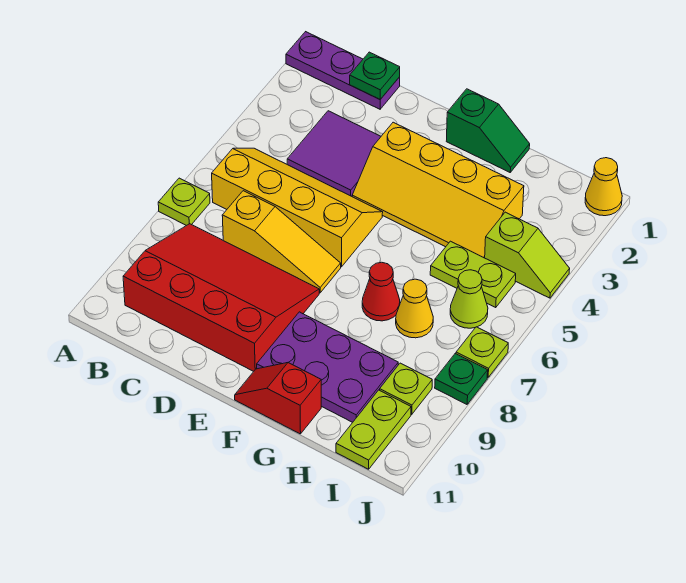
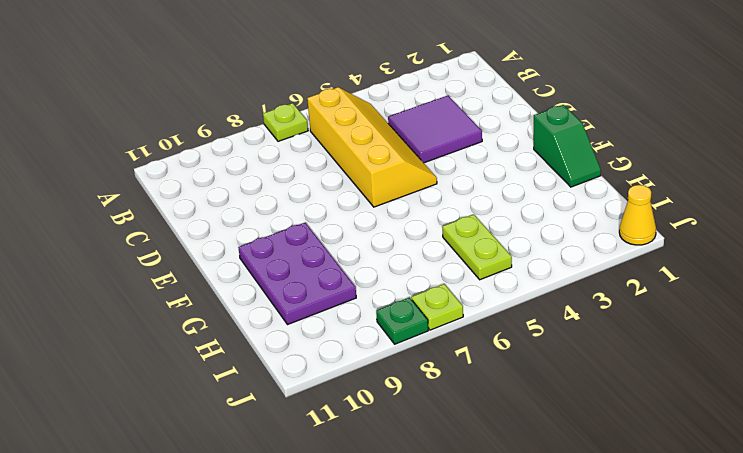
none -> purple 1x3 plate [286,32,400,109]
none -> red 3x4 slope [123,224,319,371]
none -> yellow 1x3 slope [222,191,341,293]

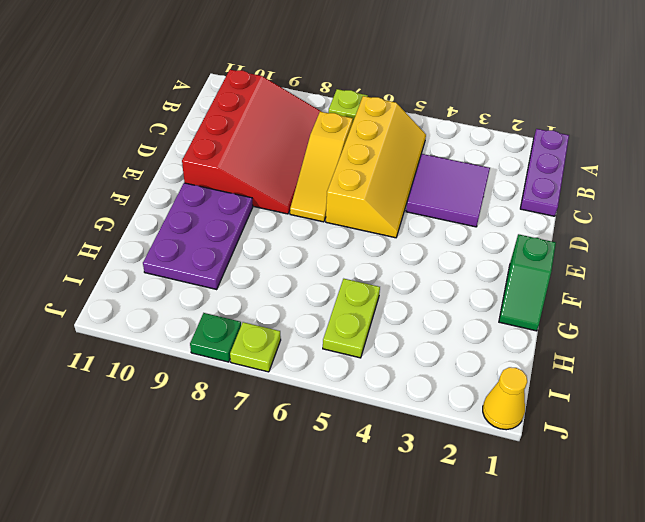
none -> yellow 2x4 slope [352,122,524,258]
none -> red 1x2 slope [235,363,321,434]
none -> red 1x1 cone [362,262,400,321]

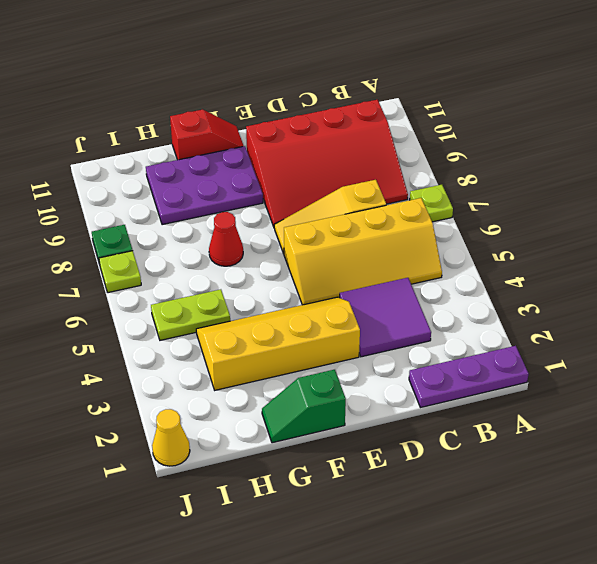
none -> yellow 1x1 cone [396,279,433,338]
none -> lime 1x2 slope [485,212,570,298]
none -> lime 1x1 cone [450,270,488,328]

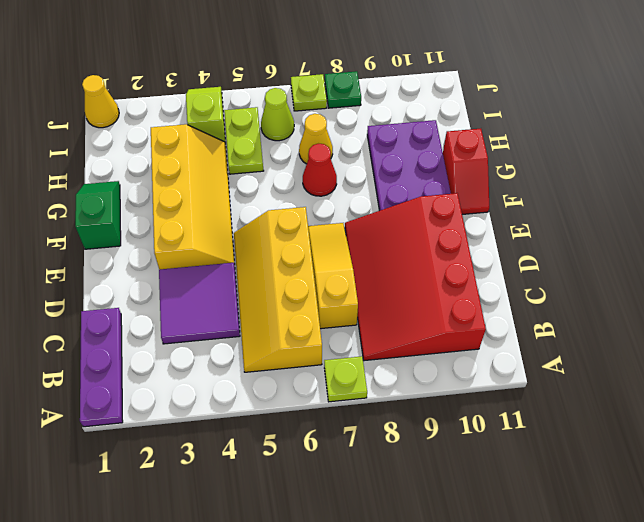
none -> lime 1x1 plate [380,363,432,414]
none -> lime 1x2 plate [336,390,411,469]
none -> green 1x1 plate [350,52,400,99]

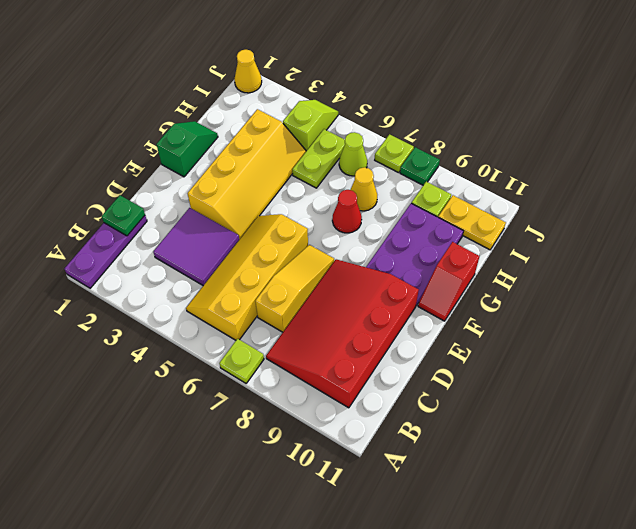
yellow 1x2 plate [438,195,506,250] -> lime 1x2 plate [336,390,411,469]

